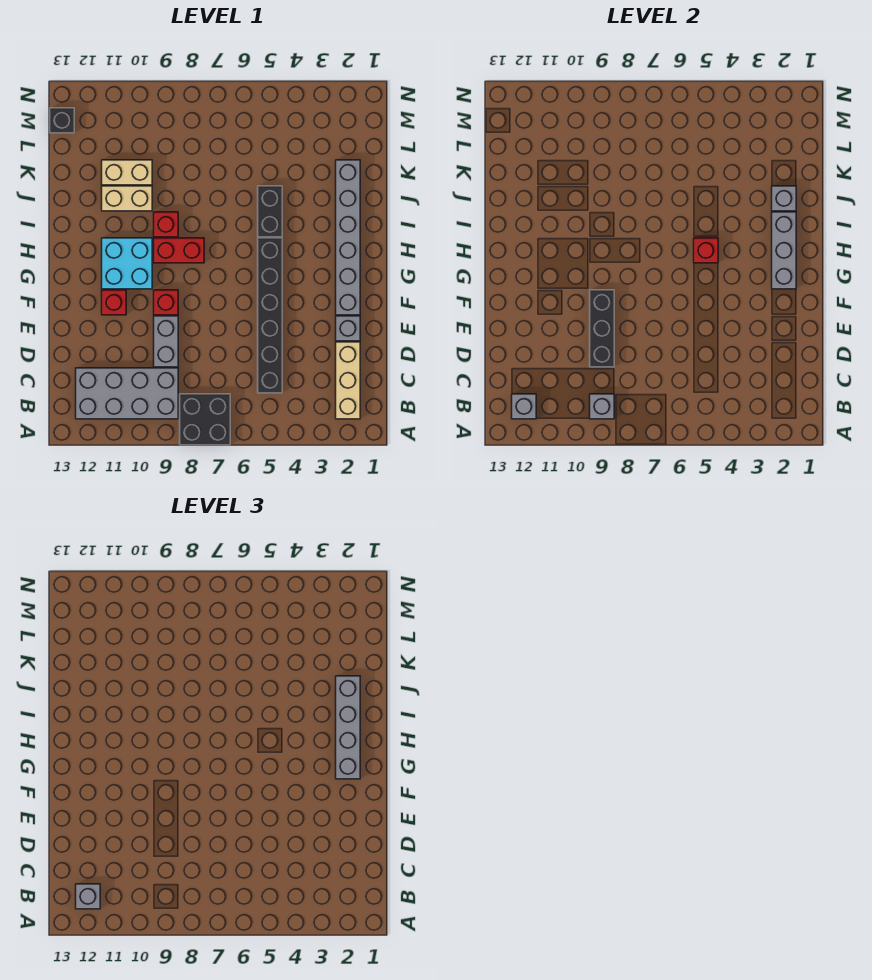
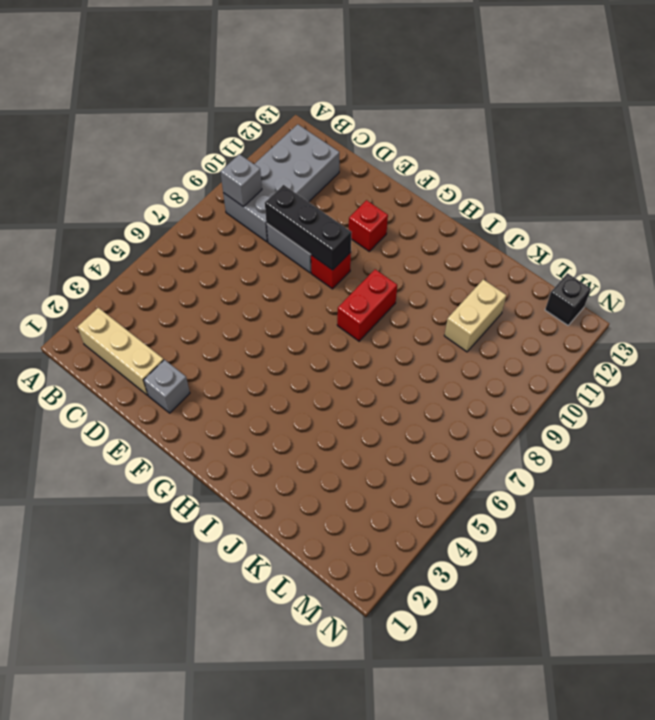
none -> black 2x2 brick [180,394,230,445]
none -> black 1x6 brick [258,238,282,393]
none -> grey 1x6 brick [336,160,360,315]

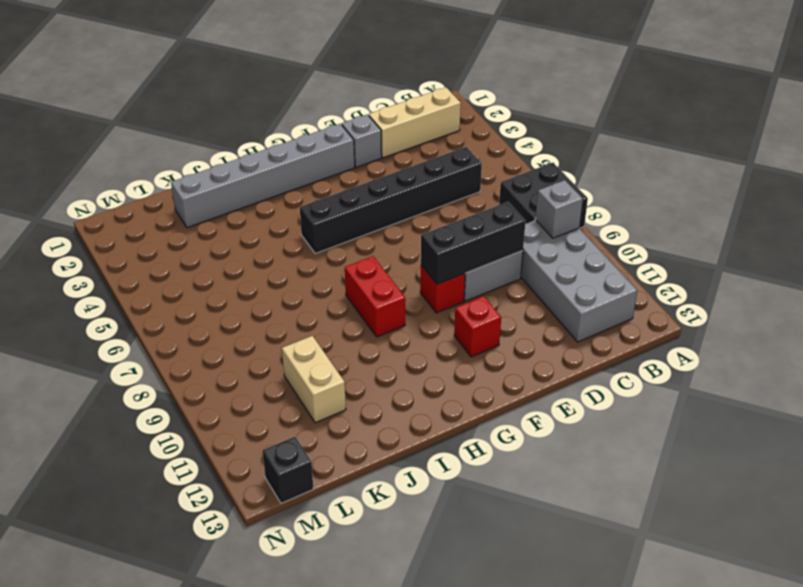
none -> cyan 2x2 brick [102,238,152,289]
none -> black 1x2 brick [258,186,282,237]
none -> red 1x1 brick [154,212,178,237]

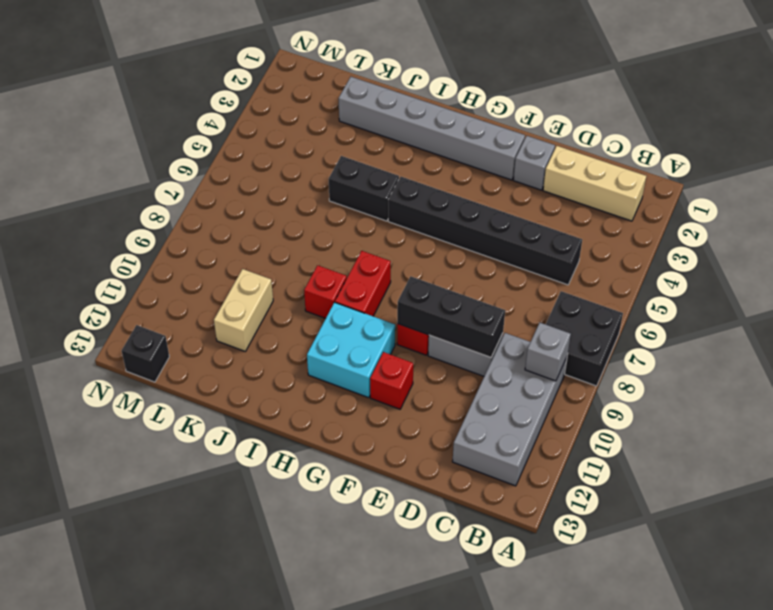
none -> tan 1x2 brick [102,186,152,211]
none -> grey 1x1 brick [512,394,536,419]
none -> grey 1x3 brick [772,212,796,289]

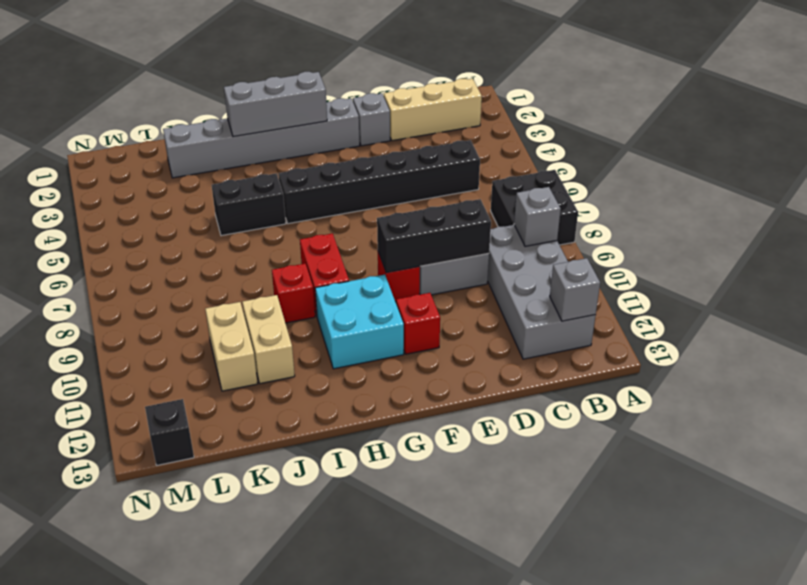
none -> red 1x1 brick [694,238,718,263]
none -> grey 1x1 brick [772,186,796,211]
none -> grey 1x1 brick [76,884,100,909]

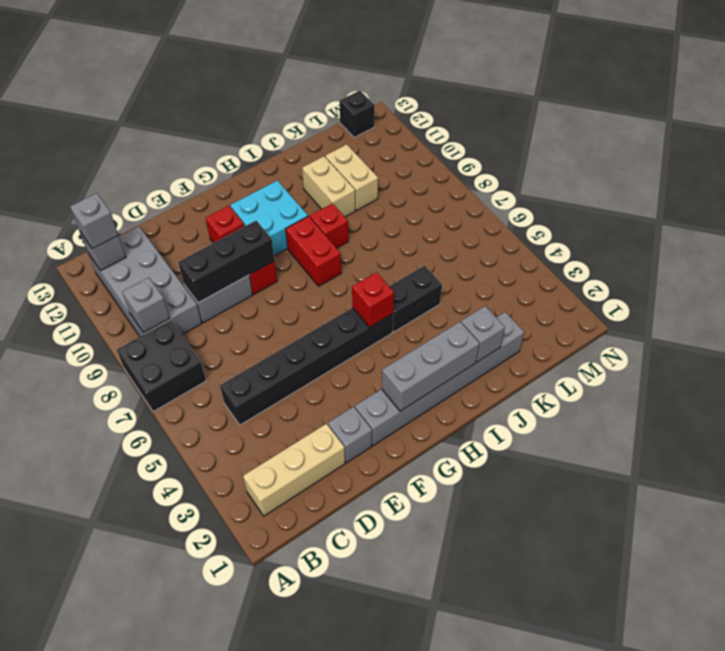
none -> grey 1x4 brick [336,676,360,779]

